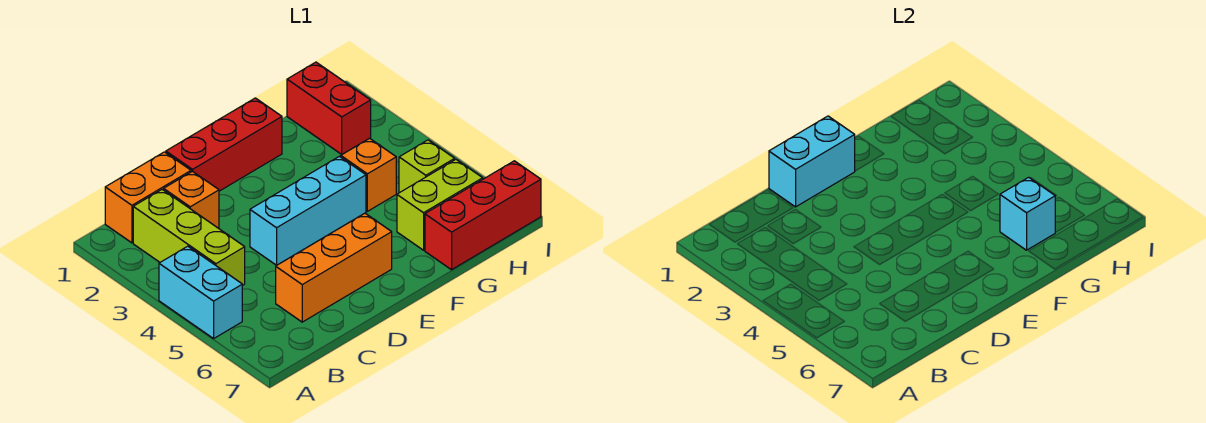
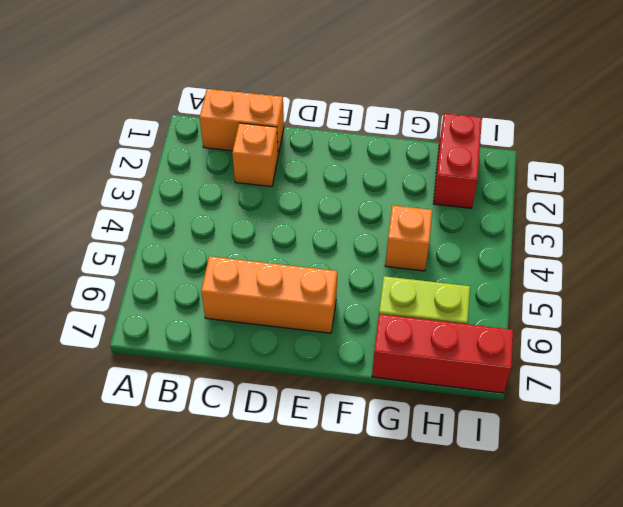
none -> cyan 1x2 brick [159,246,242,338]
none -> lime 1x3 brick [133,190,245,286]
none -> red 1x3 brick [166,98,282,191]

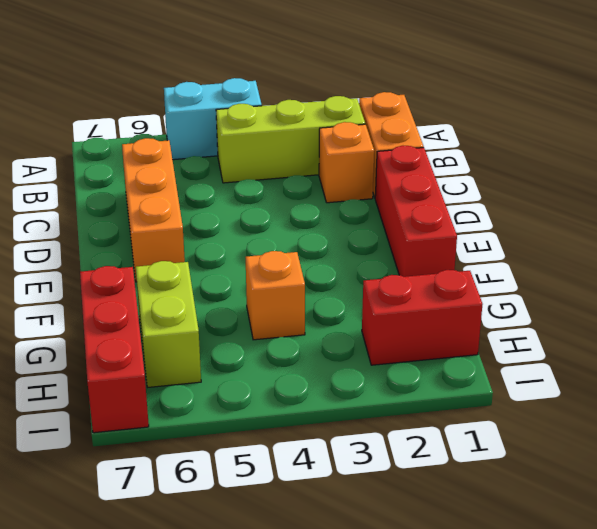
none -> cyan 1x3 brick [250,156,366,265]
none -> lime 1x1 brick [399,140,455,193]
none -> cyan 1x2 brick [769,116,855,207]

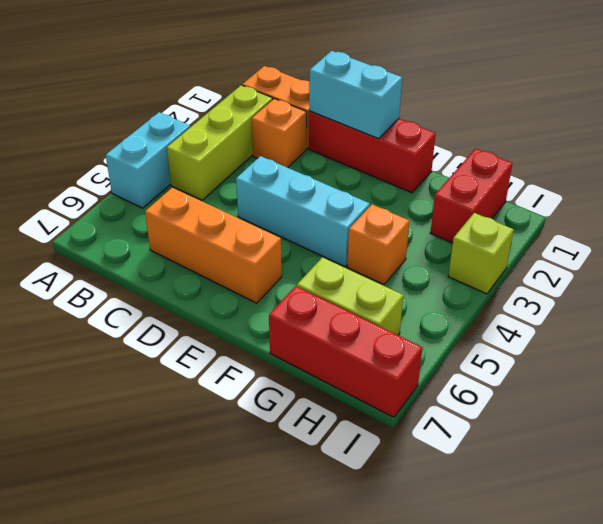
lime 1x1 brick [448,213,514,294] -> lime 1x1 brick moved to [399,140,455,193]
none -> cyan 1x1 brick [1000,177,1055,250]

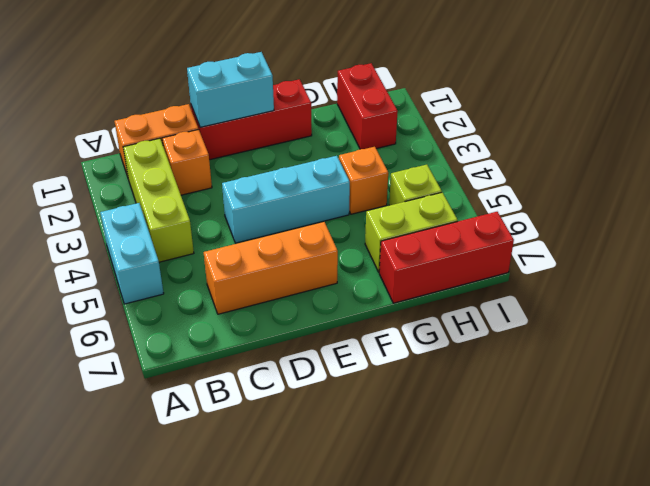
none -> cyan 1x1 brick [1000,177,1055,250]

